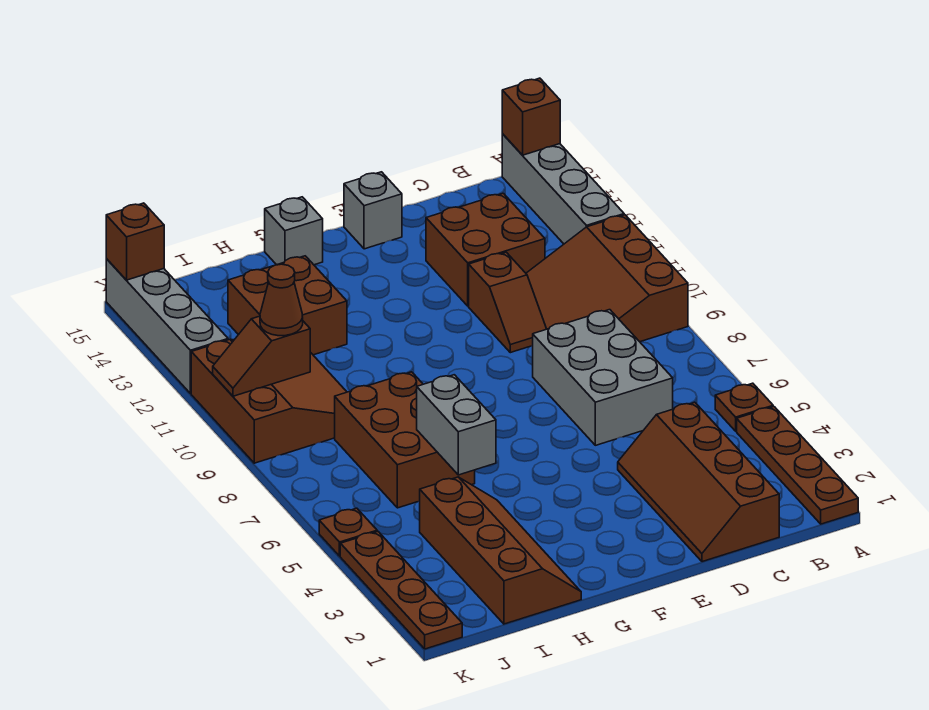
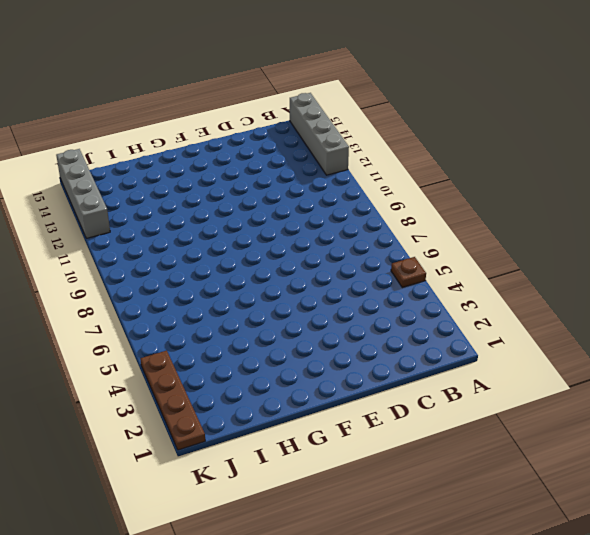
none -> brown 1x4 plate [737,407,858,524]
none -> brown 3x3 slope [526,215,688,342]
none -> brown 2x4 slope [618,402,779,562]

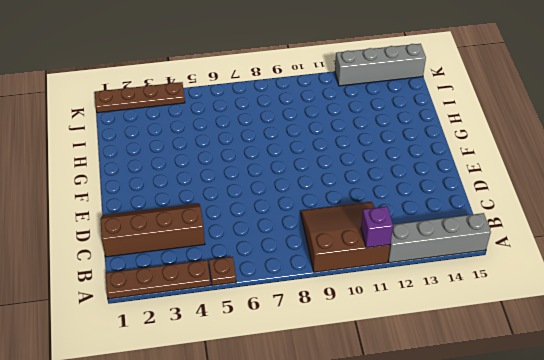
purple 1x1 brick [361,206,393,248] -> none
none -> grey 2x3 brick [533,310,673,445]
none -> brown 2x2 brick [426,193,545,306]
none -> brown 1x2 slope [469,252,546,353]

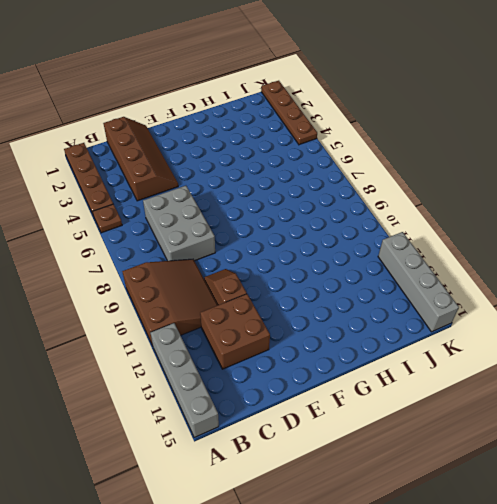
none -> grey 1x1 brick [344,172,402,249]
none -> grey 1x1 brick [265,197,323,265]
none -> brown 2x4 slope [420,477,581,624]

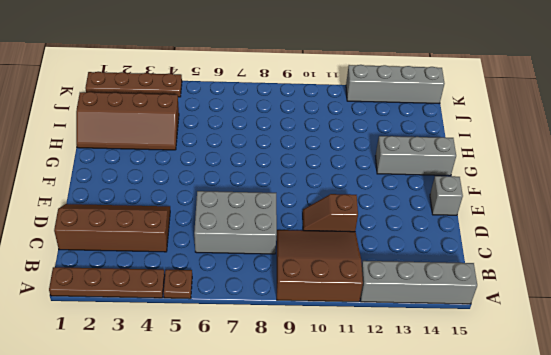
grey 1x3 brick [376,136,456,176] -> grey 1x1 brick [265,197,323,265]
none -> brown 2x2 brick [426,193,545,306]
none -> brown 2x3 brick [335,372,475,508]
none -> brown 2x2 brick [228,256,347,355]

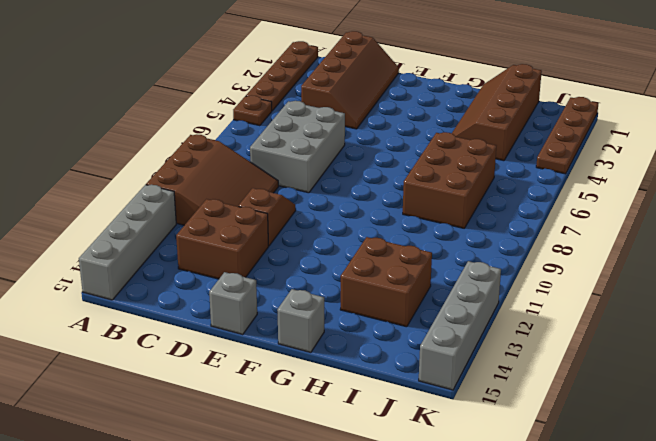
none -> brown 3x3 slope [191,339,346,463]
none -> brown 1x1 plate [319,508,377,556]
none -> brown 1x1 brick [502,78,560,155]

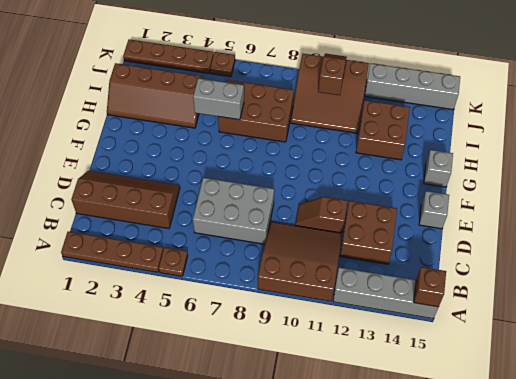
none -> brown 1x1 brick [106,203,164,280]
none -> brown 1x1 cone [260,264,303,336]

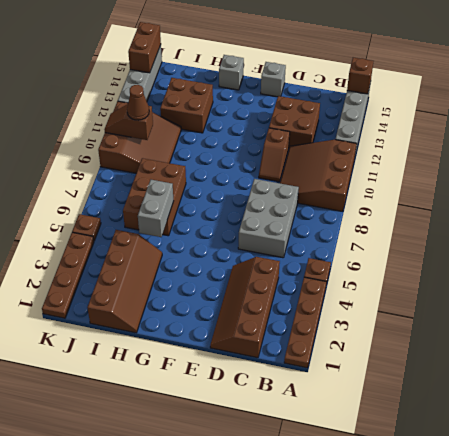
brown 1x2 brick [128,22,161,73] -> brown 1x1 brick [106,203,164,280]

